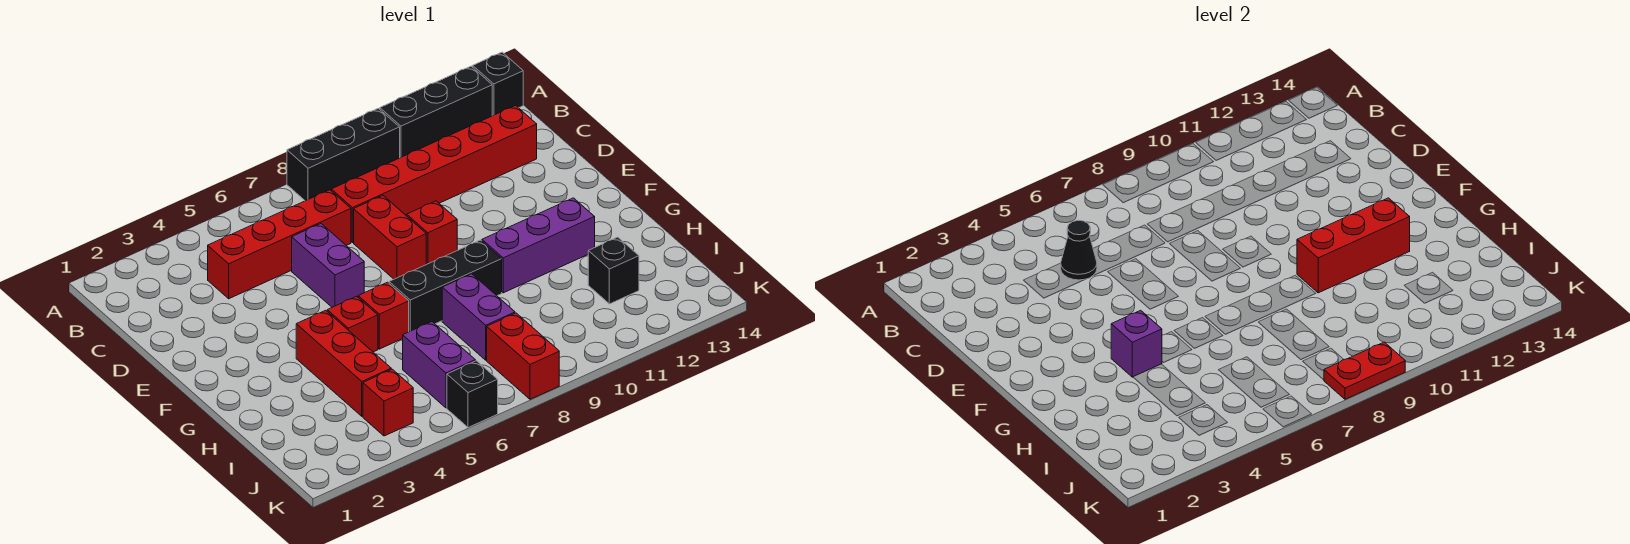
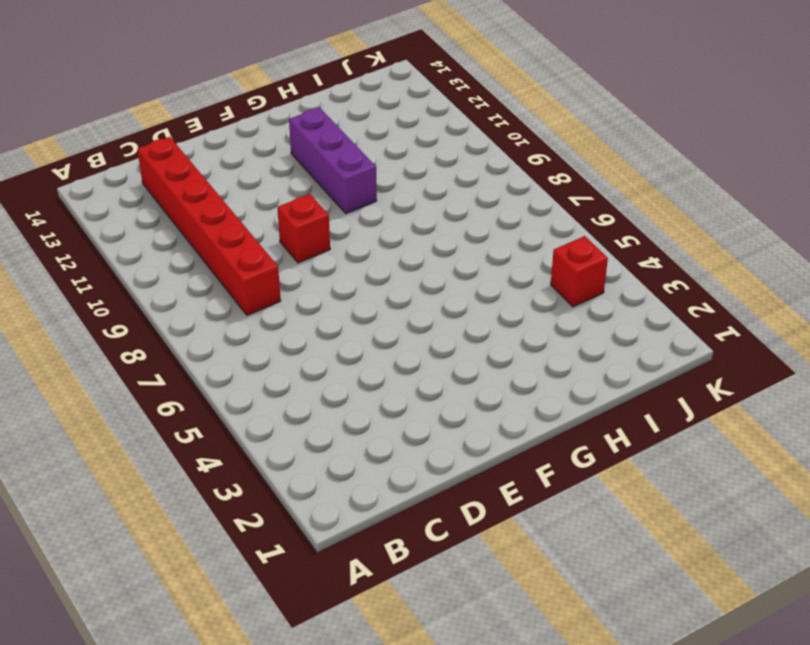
none -> black 1x3 brick [287,108,400,201]
none -> black 1x3 brick [380,66,492,158]
none -> black 1x1 brick [473,52,523,116]

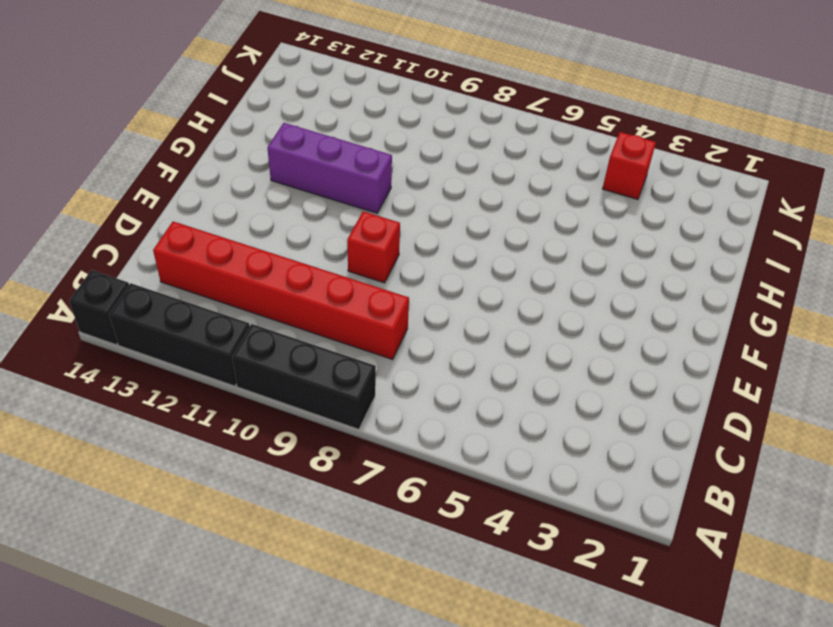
none -> red 1x4 brick [208,190,351,299]
none -> purple 1x2 brick [292,224,364,307]
none -> red 1x2 brick [354,195,426,279]

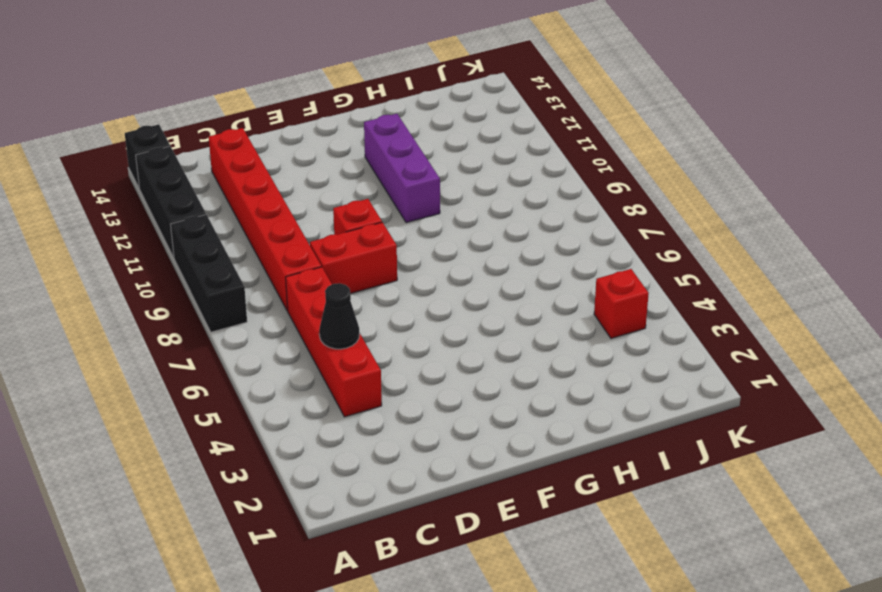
none -> purple 1x2 brick [292,224,364,307]
none -> red 1x3 brick [296,310,391,416]
none -> red 1x1 brick [327,296,378,352]

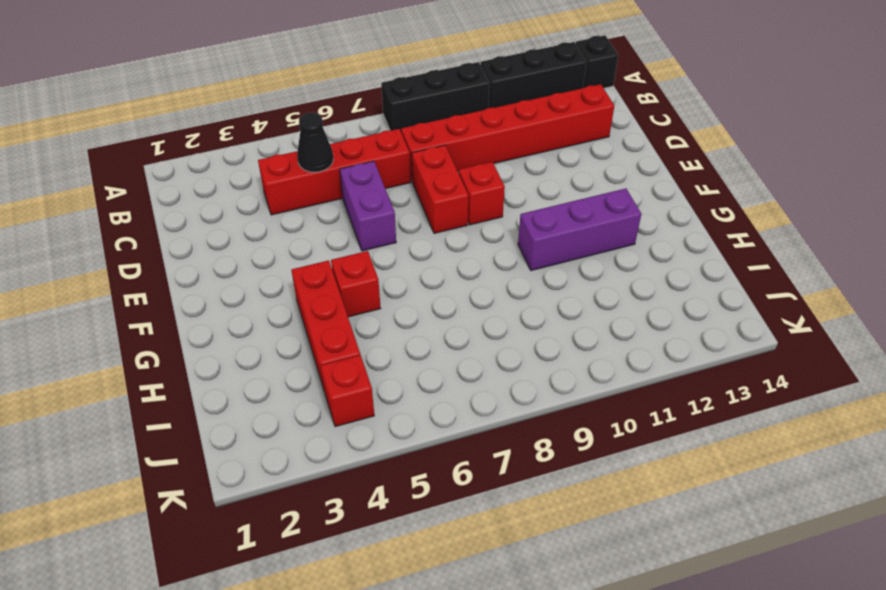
none -> red 1x1 brick [358,282,409,349]
none -> black 1x3 brick [389,240,502,332]
none -> purple 1x2 brick [442,274,515,360]

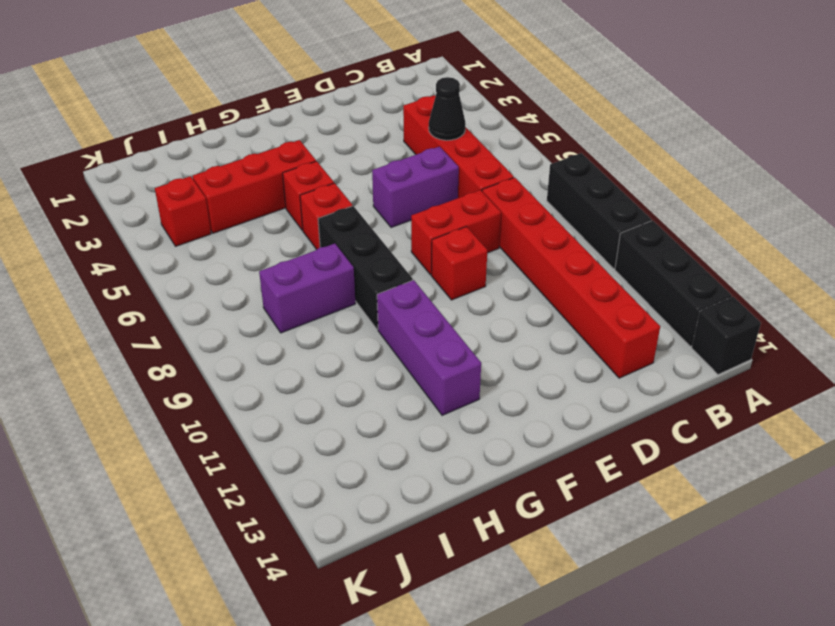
none -> purple 1x2 brick [403,322,475,408]
none -> black 1x1 brick [588,237,639,304]
none -> red 1x2 brick [487,313,559,399]

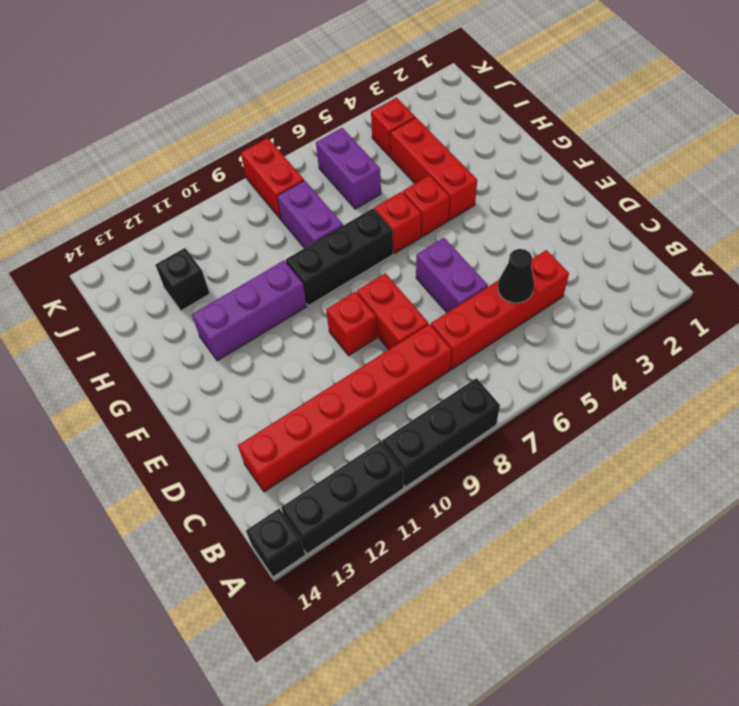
none -> black 1x1 brick [447,361,498,428]
none -> purple 1x1 brick [1111,310,1162,377]
none -> red 1x3 brick [1297,198,1410,293]

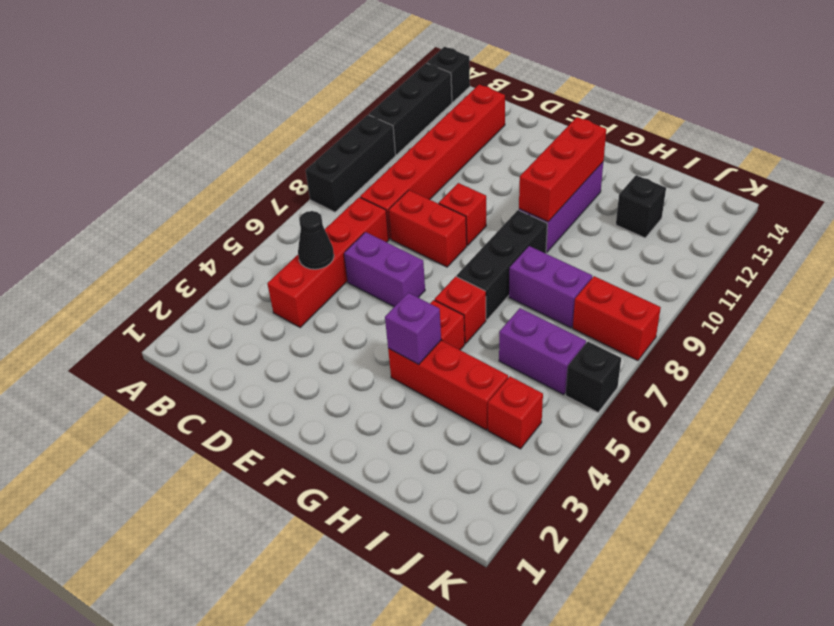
none -> red 1x2 plate [1324,342,1405,399]

